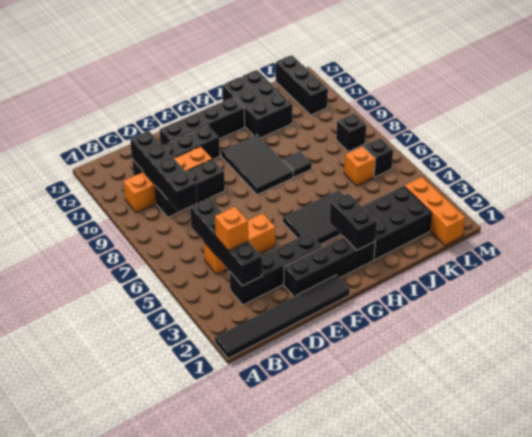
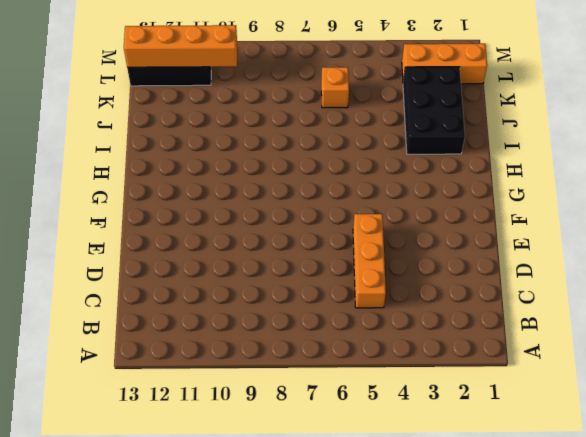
orange 1x4 brick [124,25,237,67] -> orange 1x4 brick turned to [124,146,212,213]
none -> black 1x6 tile [215,275,350,359]
none -> black 1x4 brick [230,233,322,305]
none -> black 1x3 brick [155,159,225,217]

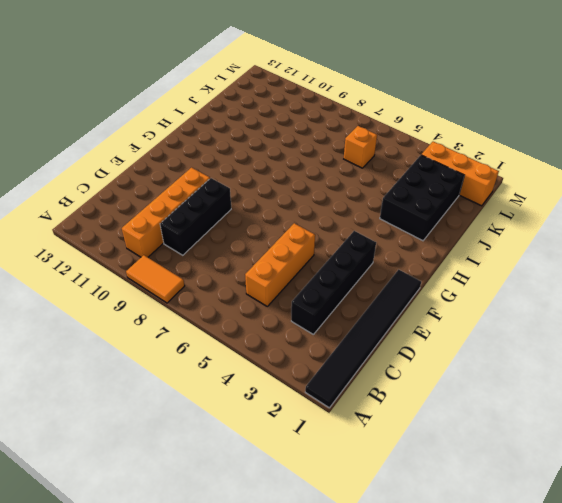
orange 1x2 tile [126,255,185,303] -> none
none -> black 1x4 brick [132,126,220,176]
none -> black 1x4 brick [284,237,375,296]
none -> black 1x4 brick [159,97,245,145]

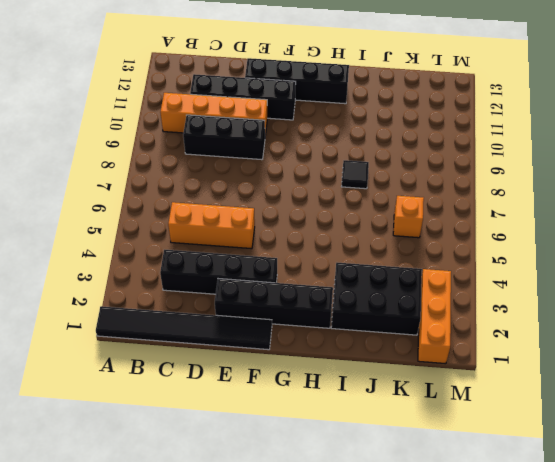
none -> black 2x3 tile [283,190,344,244]
none -> black 2x3 tile [221,134,293,195]
none -> black 2x3 brick [222,70,293,138]

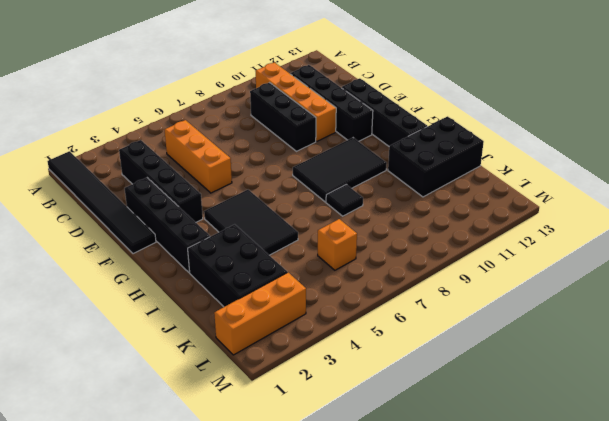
none -> black 1x1 brick [363,138,393,177]
none -> black 1x1 brick [336,113,366,152]
none -> black 1x3 brick [276,55,328,115]

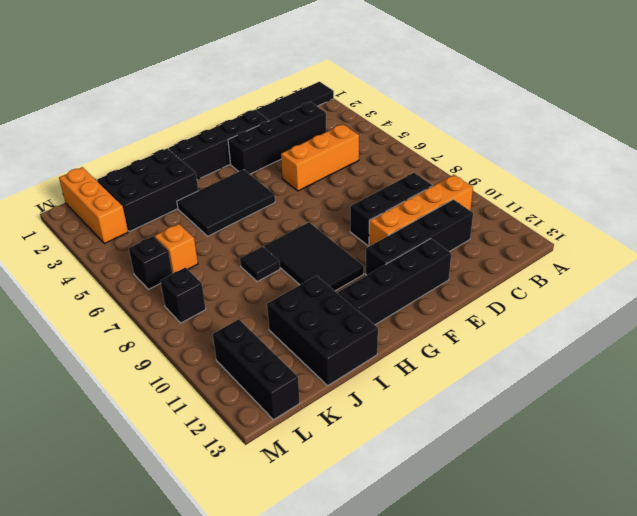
none -> black 1x4 brick [190,198,262,286]
none -> black 1x4 brick [130,131,197,212]
none -> black 1x2 brick [330,194,377,250]

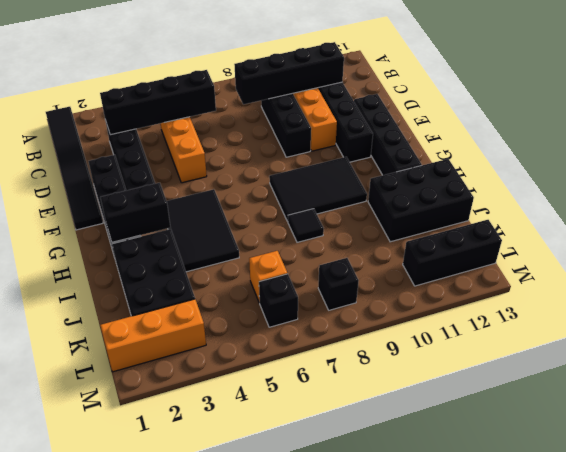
none -> orange 1x1 brick [215,207,248,251]

